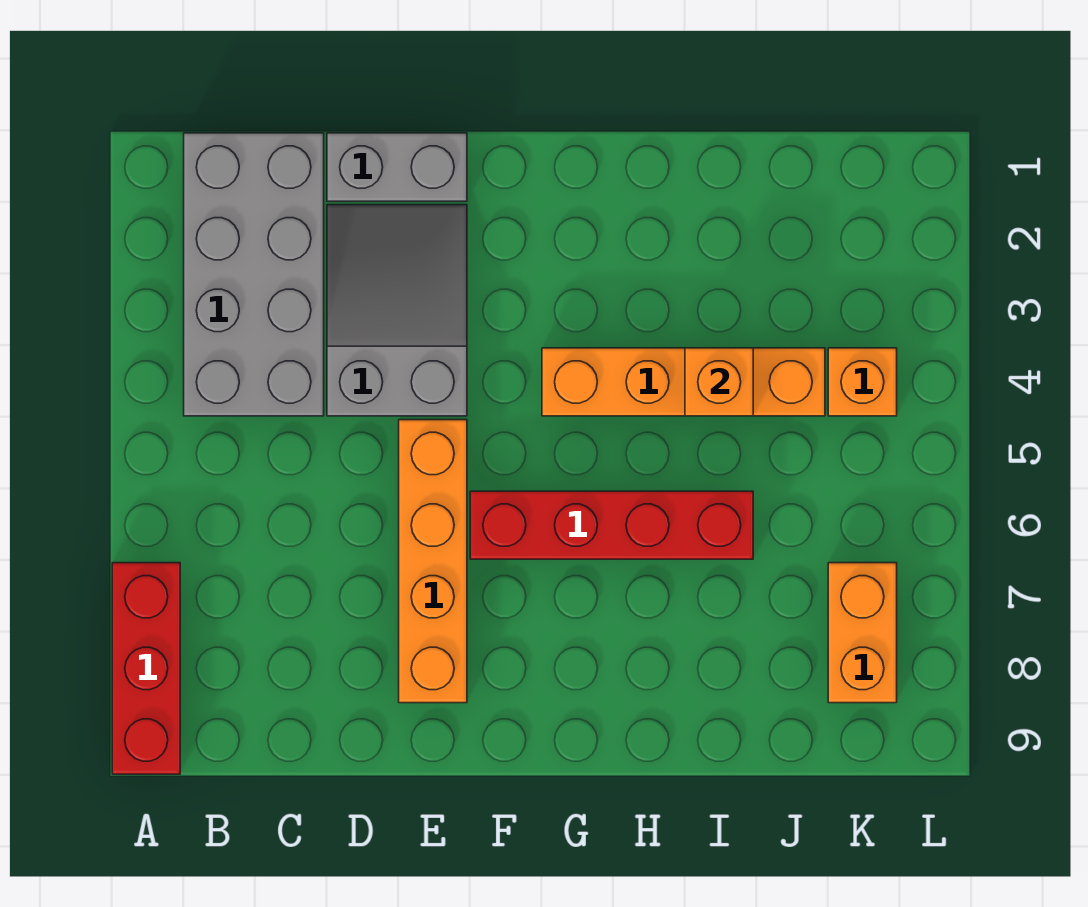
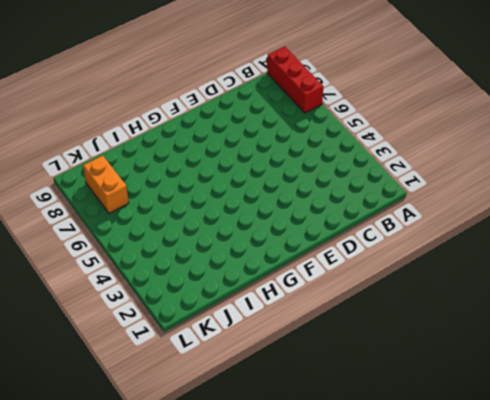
none -> grey 2x4 brick [184,133,324,416]
none -> grey 1x2 brick [327,133,467,201]

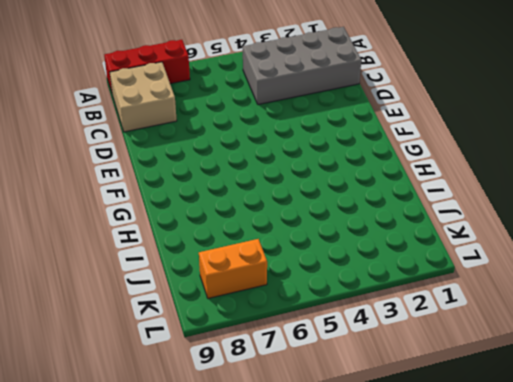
tan 2x2 brick [110,62,177,132] -> none
none -> grey 1x2 brick [327,133,467,201]
none -> grey 2x3 slope [327,205,467,416]

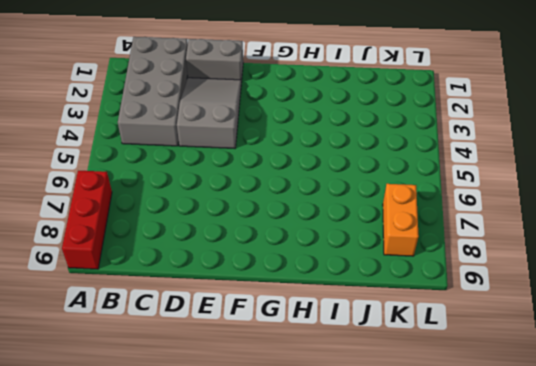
none -> orange 1x4 brick [399,420,467,703]
none -> red 1x4 brick [470,491,753,559]

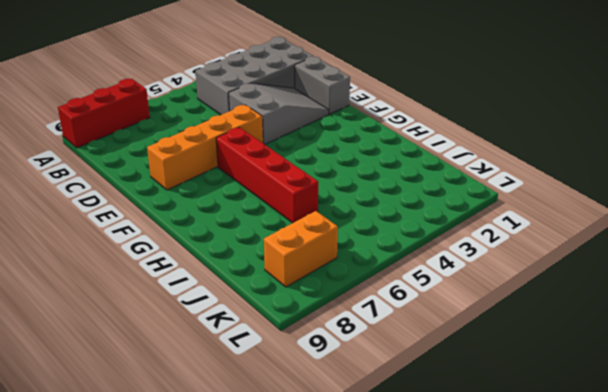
none -> orange 1x4 brick [542,348,825,416]
none -> orange 1x1 brick [828,348,897,416]

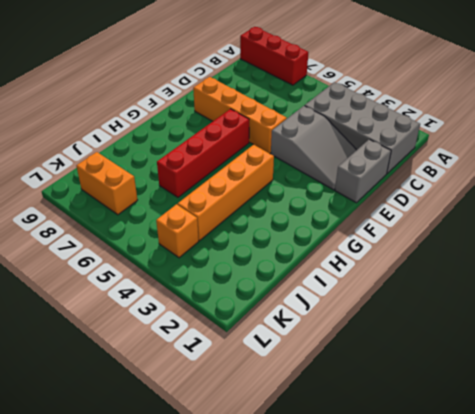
none -> orange 1x1 brick [685,348,753,416]

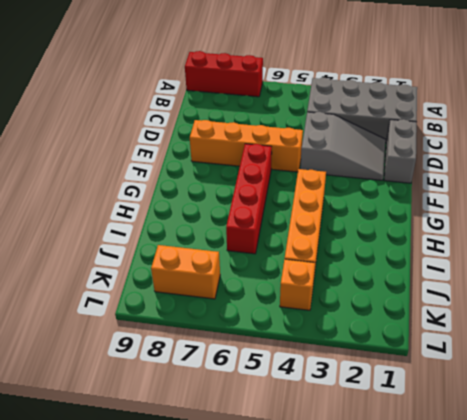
none -> orange 1x1 brick [685,348,753,416]

